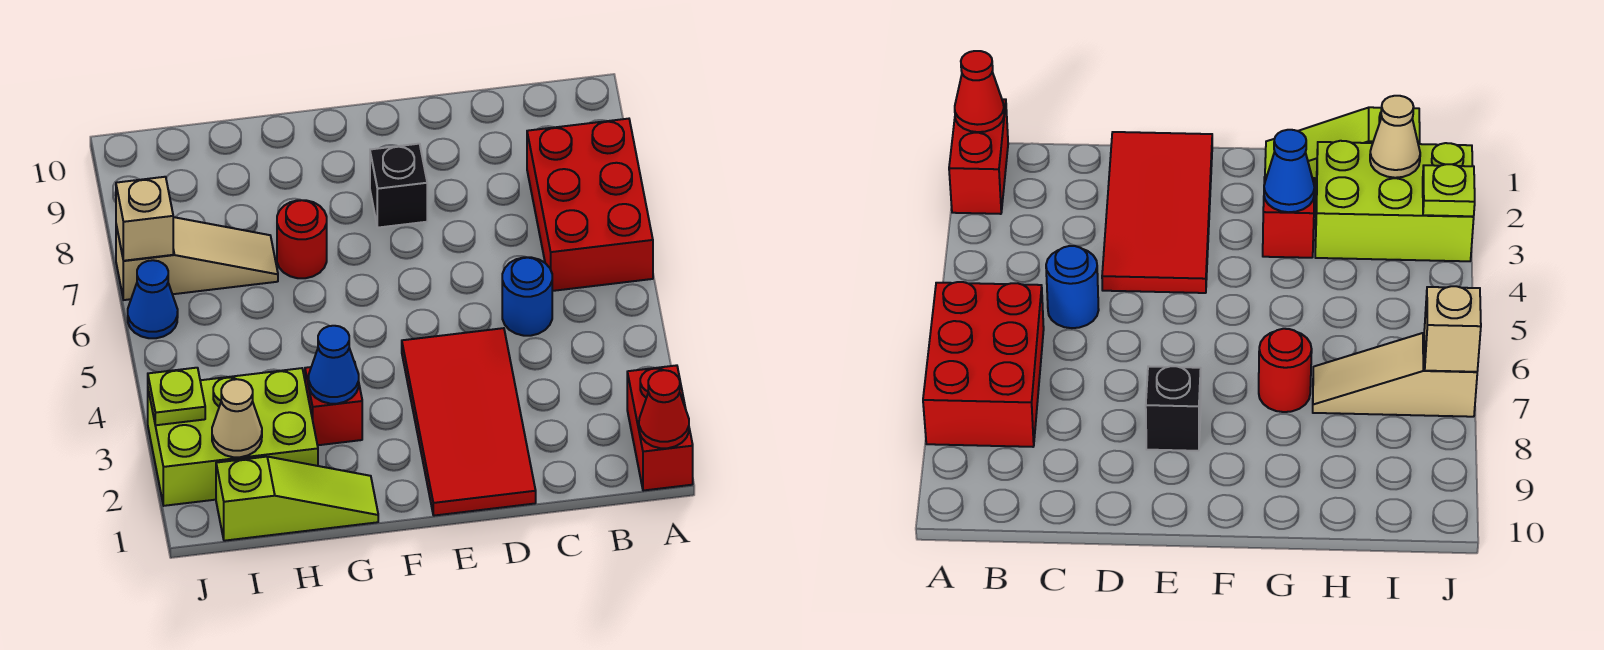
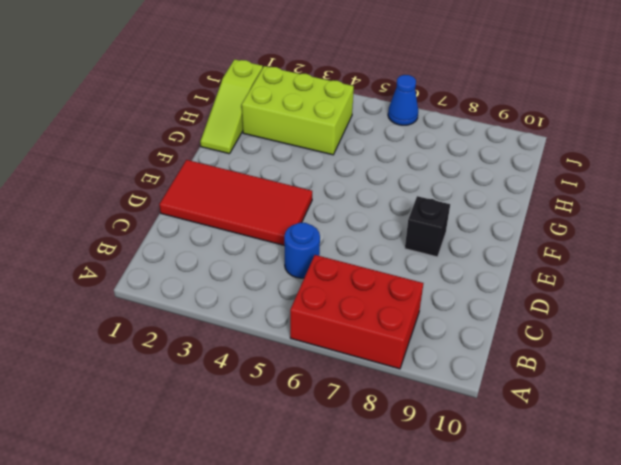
lime 2x3 brick [242,66,354,155] -> lime 2x3 brick turned to [148,368,318,506]
none -> red 1x2 brick [627,365,693,491]
none -> red 1x1 brick [305,367,362,445]
none -> red 1x1 round brick [277,200,327,278]

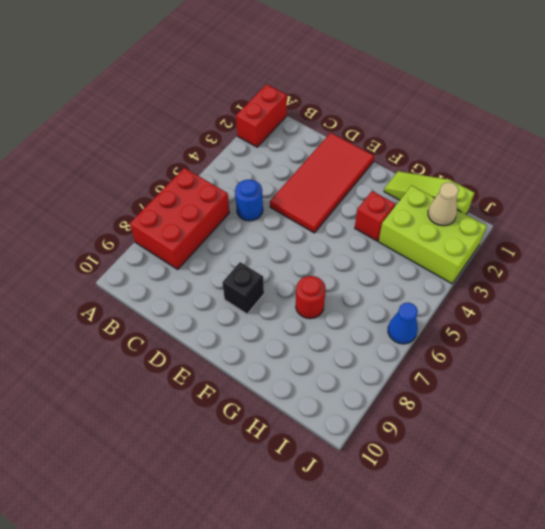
none -> tan 1x3 slope [116,217,278,300]
none -> red 1x1 cone [639,370,689,448]
none -> blue 1x1 cone [309,326,359,404]

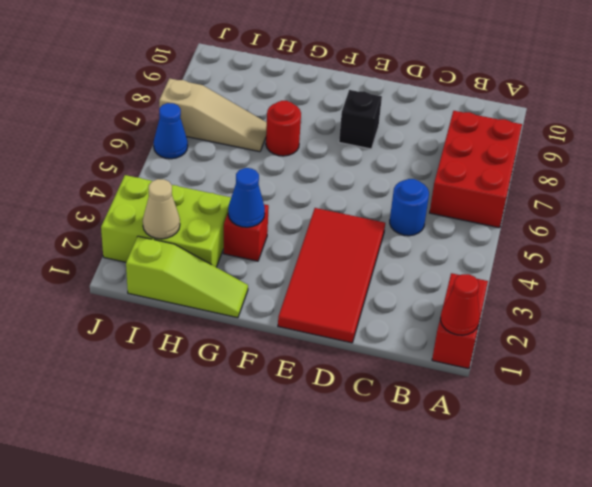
none -> lime 1x1 plate [148,368,205,425]
none -> tan 1x1 brick [116,177,173,261]

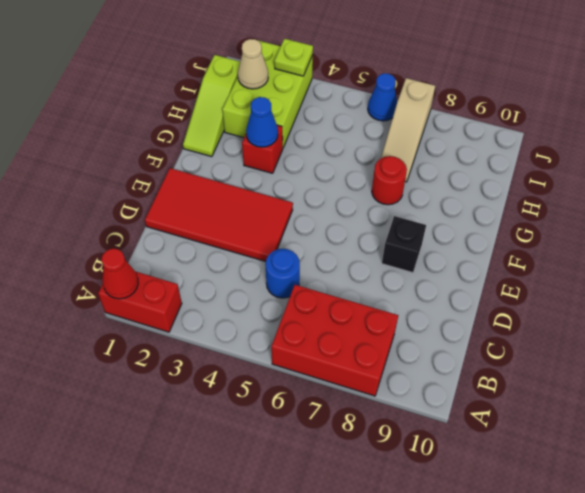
none -> tan 1x1 brick [116,177,173,261]

